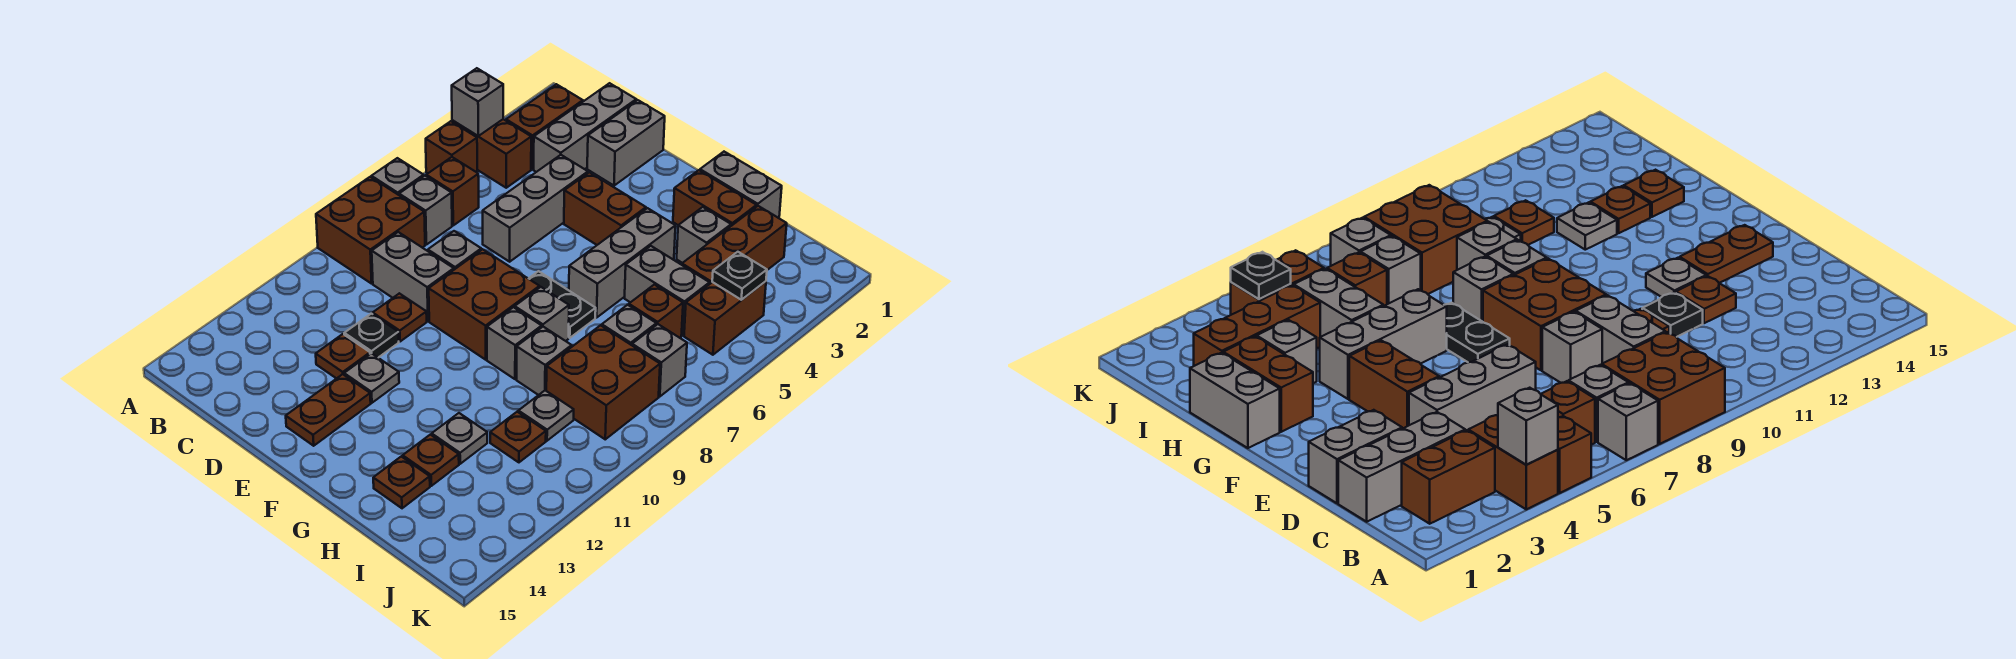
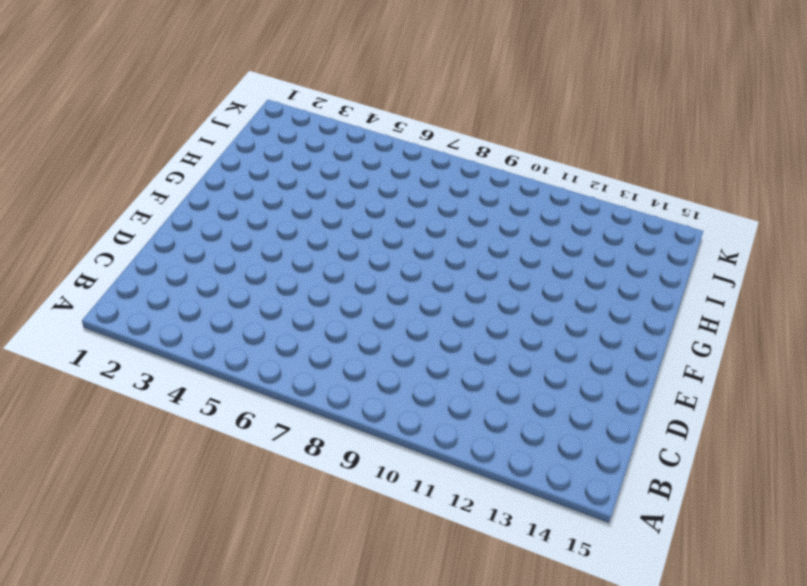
none -> brown 1x2 brick [452,119,531,188]
none -> brown 1x1 brick [426,121,477,173]
none -> grey 1x1 brick [371,158,424,195]
none -> brown 2x2 brick [316,177,425,284]

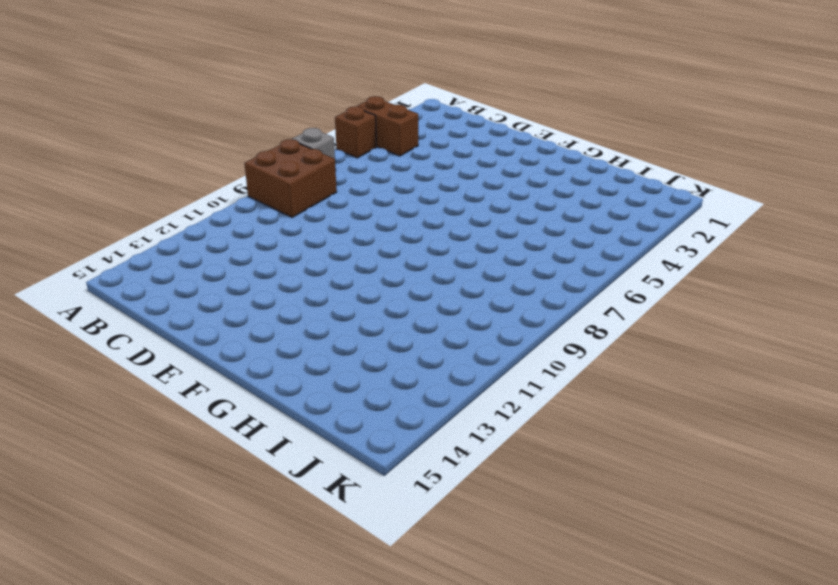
none -> brown 1x2 brick [506,84,583,169]
none -> brown 1x1 brick [426,157,479,225]
none -> grey 1x1 brick [399,176,452,245]
none -> grey 1x3 brick [534,83,636,172]

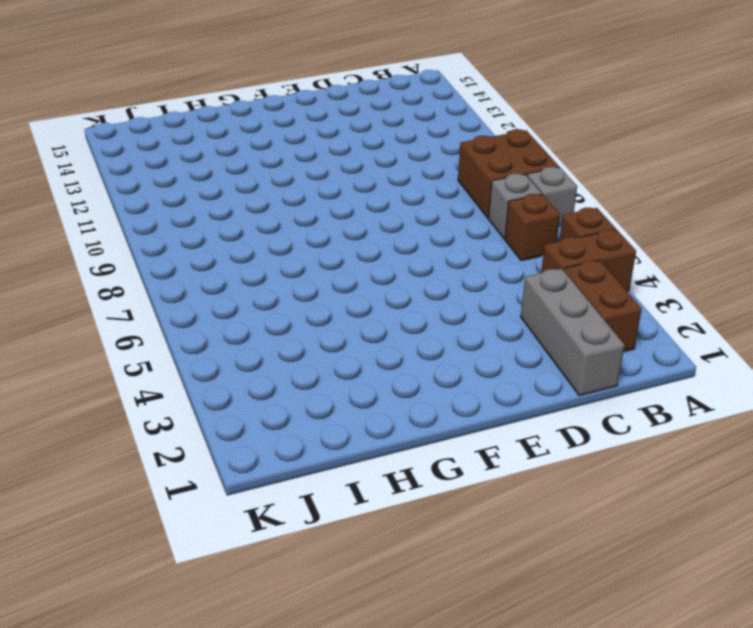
none -> grey 1x2 brick [372,232,454,321]
none -> grey 1x2 brick [587,100,665,186]
none -> grey 1x3 brick [483,155,588,262]
none -> grey 1x1 brick [428,231,481,270]

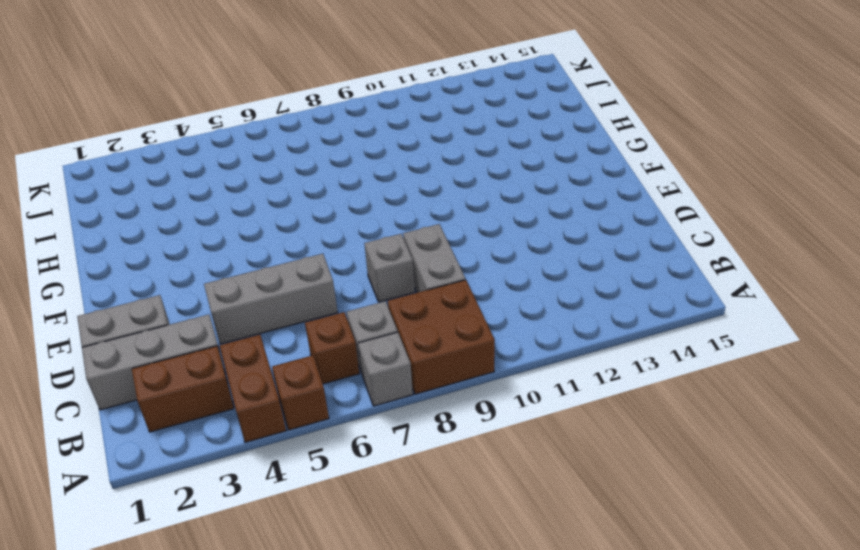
none -> brown 1x1 plate [373,293,427,342]
none -> black 1x1 plate [344,314,399,358]
none -> brown 1x1 plate [316,334,370,379]
none -> brown 1x2 brick [564,172,646,245]

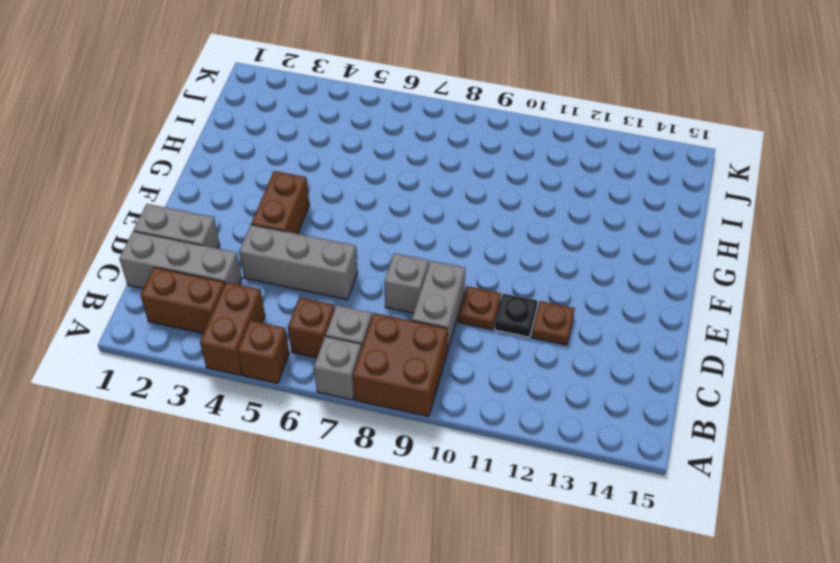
none -> brown 2x2 brick [429,249,539,360]
none -> grey 1x1 plate [344,353,399,403]
none -> brown 1x2 plate [286,374,371,446]
none -> black 1x2 plate [529,271,596,338]

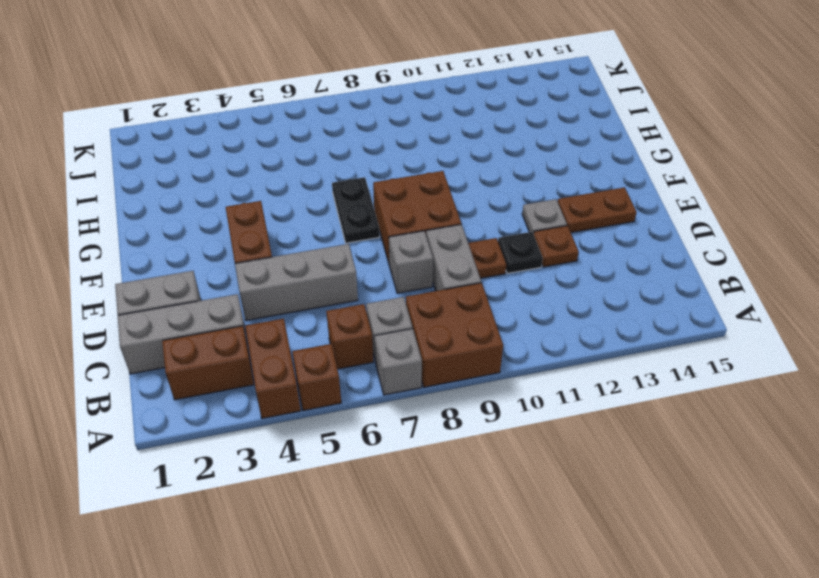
none -> grey 1x2 brick [700,152,782,218]
none -> brown 1x2 brick [673,170,757,226]
none -> grey 1x3 brick [569,208,675,318]
none -> grey 1x1 brick [515,287,569,341]

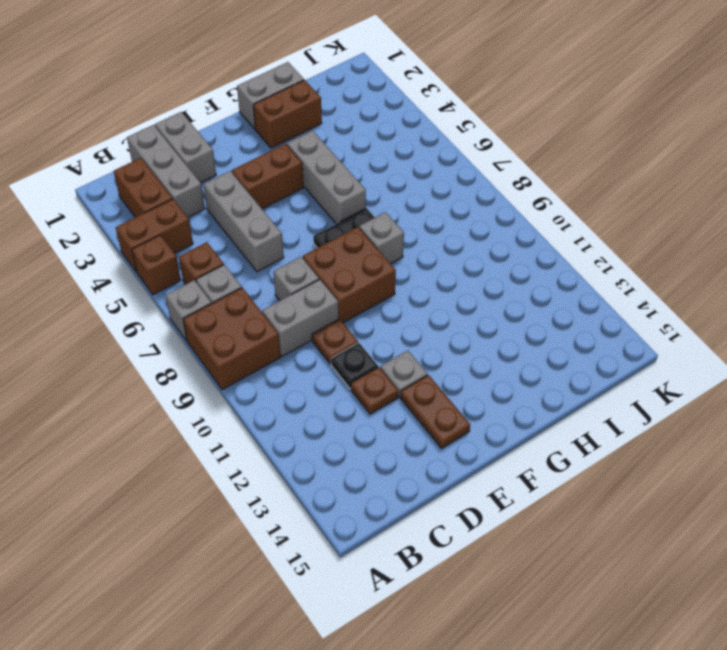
none -> grey 1x1 brick [487,307,542,379]
none -> grey 1x1 brick [677,207,731,263]
none -> grey 1x2 brick [625,246,709,335]
none -> grey 1x1 brick [517,327,572,395]

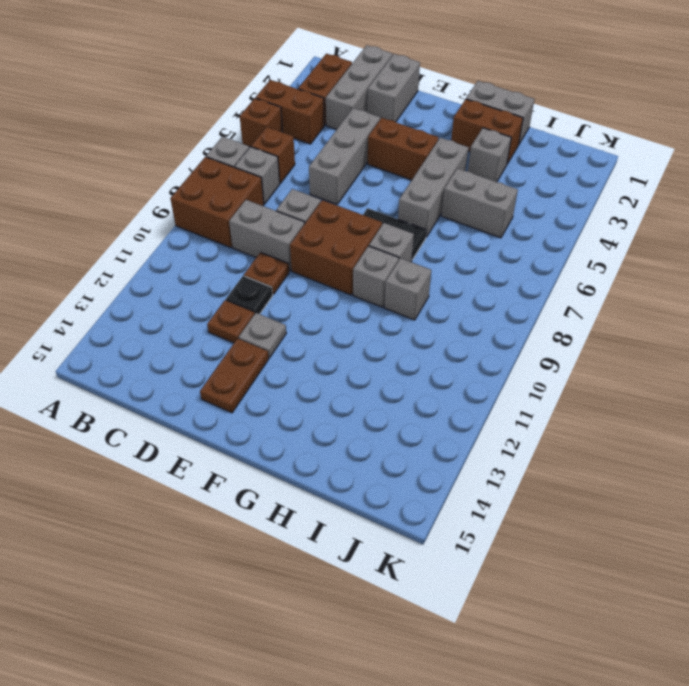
none -> grey 1x1 plate [432,413,487,464]
none -> brown 1x1 plate [403,435,459,486]
none -> brown 1x1 plate [373,456,430,508]
none -> brown 1x3 brick [682,206,787,284]

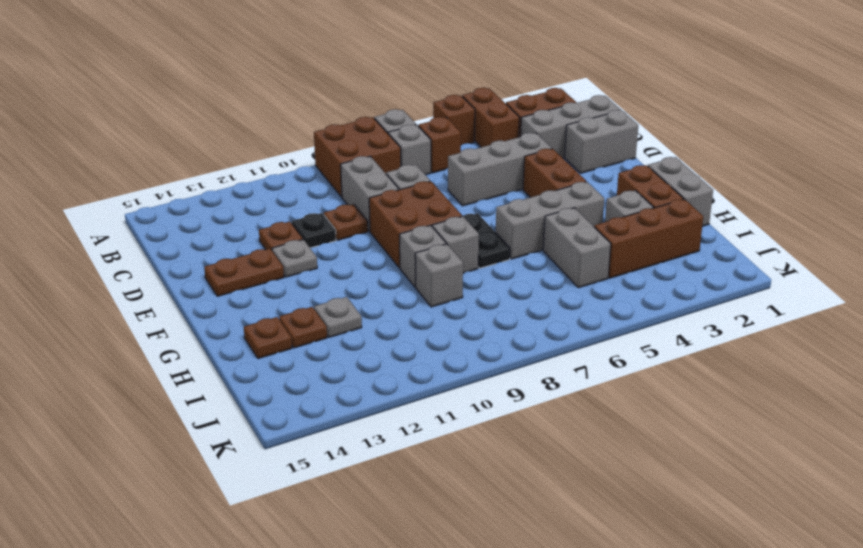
none -> brown 1x1 brick [629,285,683,338]
none -> grey 1x1 brick [602,305,656,345]
none -> brown 2x2 brick [546,325,660,439]
none -> grey 1x1 plate [518,390,574,441]

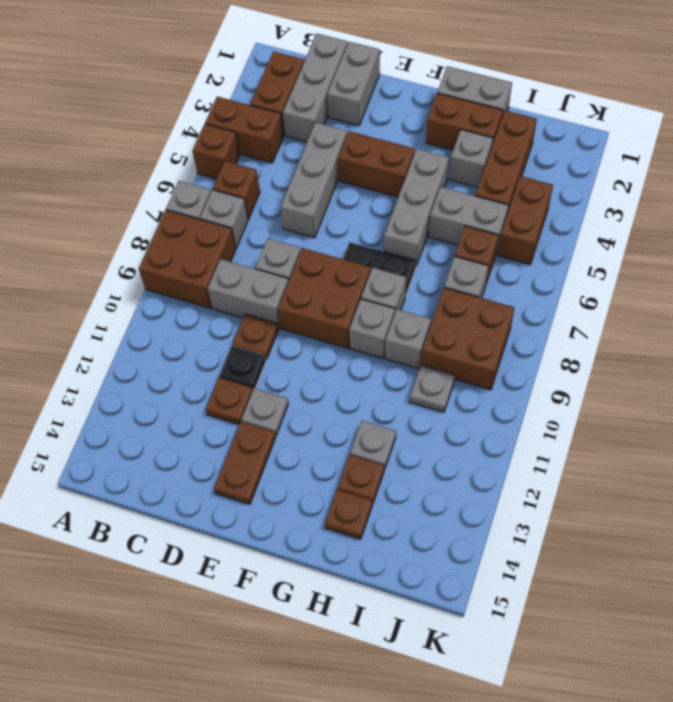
none -> brown 1x1 plate [490,412,546,462]
none -> grey 1x1 brick [632,324,687,397]
none -> grey 1x1 brick [452,68,503,136]
none -> black 1x1 plate [712,252,767,300]

